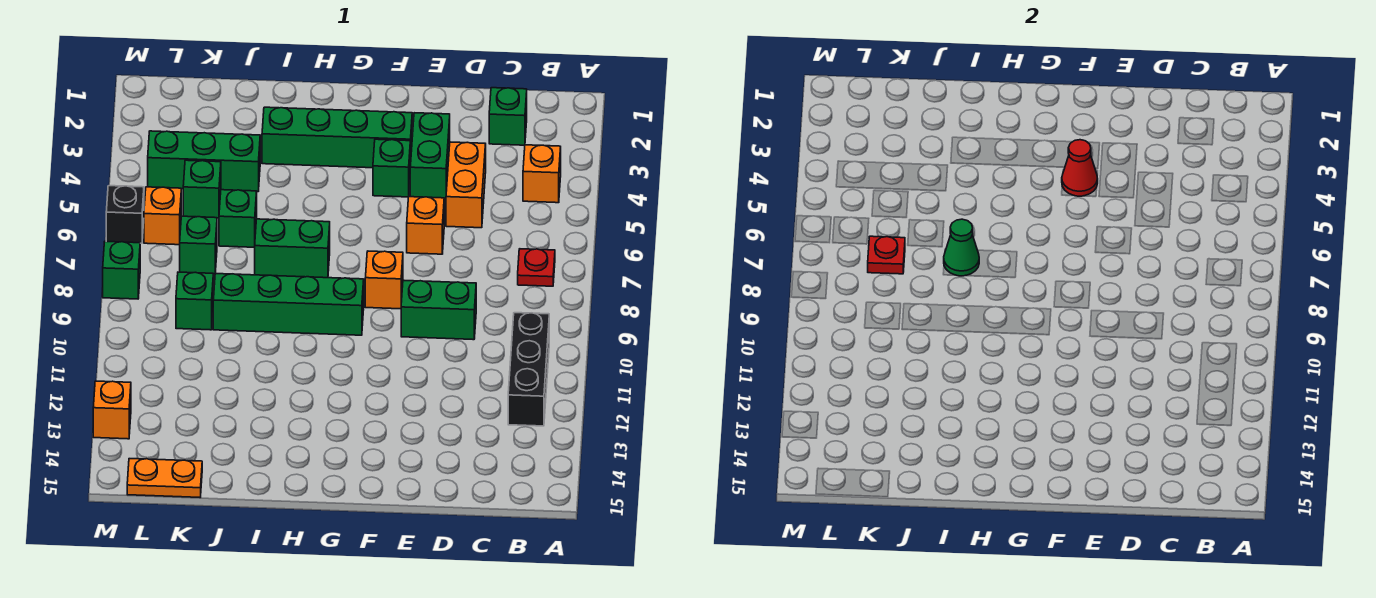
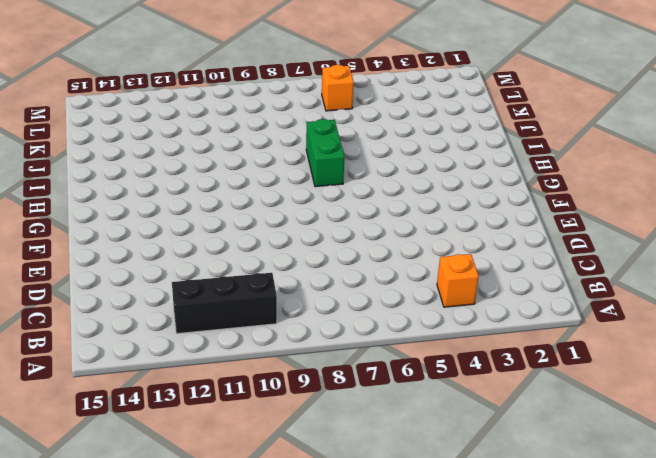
none -> red 1x1 plate [518,249,555,286]
none -> green 1x1 brick [489,88,527,145]
none -> orange 1x2 brick [446,142,486,228]

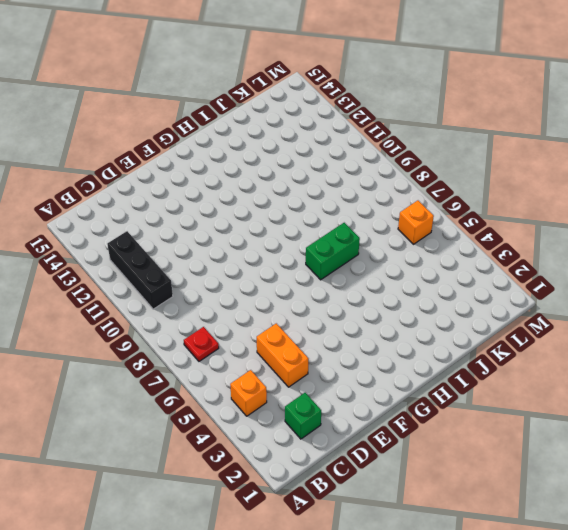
none -> green 1x2 brick [401,280,476,340]
none -> green 1x2 brick [410,113,450,198]
none -> orange 1x1 brick [407,197,444,254]

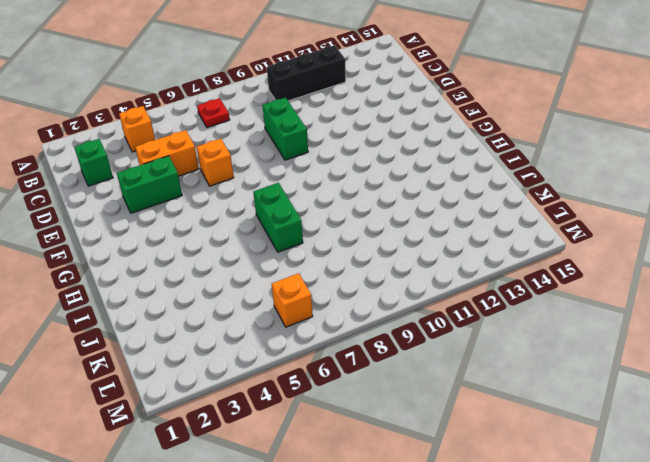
none -> green 1x4 brick [262,107,412,168]
none -> green 1x1 brick [373,139,410,197]
none -> orange 1x1 brick [365,251,403,309]

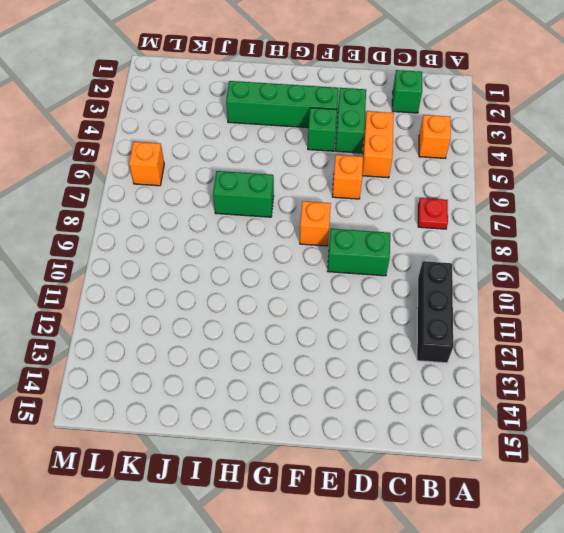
none -> green 1x4 brick [213,274,364,335]
none -> green 1x3 brick [148,131,260,192]
none -> green 1x1 brick [219,190,257,247]

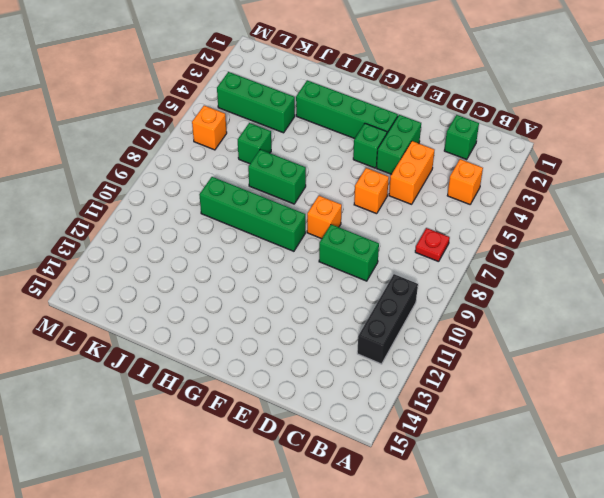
none -> green 1x1 brick [183,160,221,218]
none -> green 1x1 brick [180,216,217,274]
none -> green 1x1 brick [176,272,213,330]

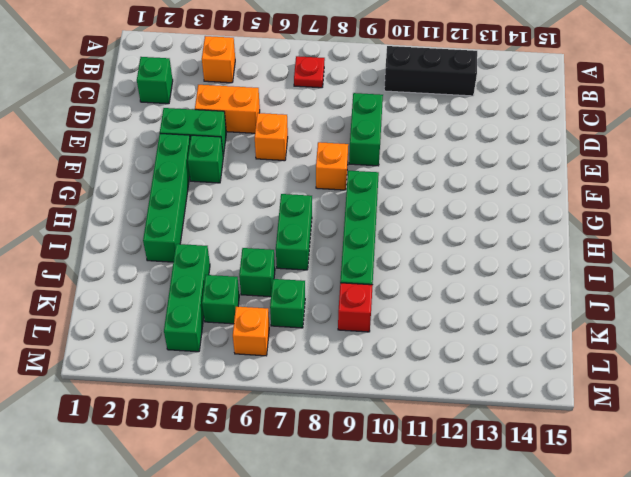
red 1x1 brick [338,283,373,332] -> green 1x1 brick [176,272,213,330]
none -> orange 1x2 plate [127,459,202,497]
none -> black 1x1 brick [106,186,144,243]
none -> green 1x1 brick [103,241,140,299]

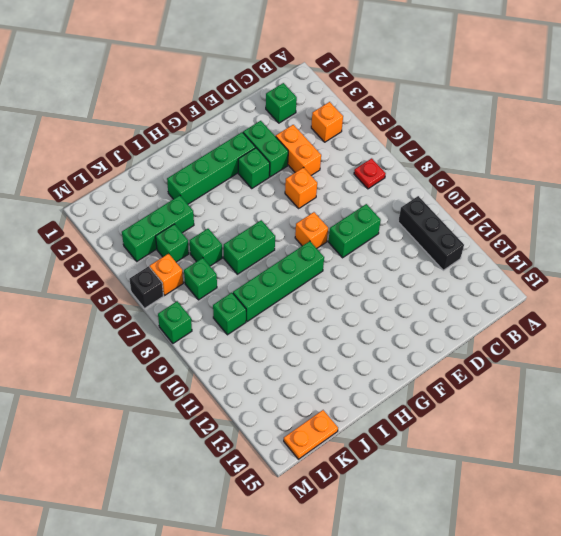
none -> orange 1x1 brick [93,381,131,439]
none -> red 1x1 cone [1062,140,1098,196]
none -> green 1x1 cone [944,219,979,276]

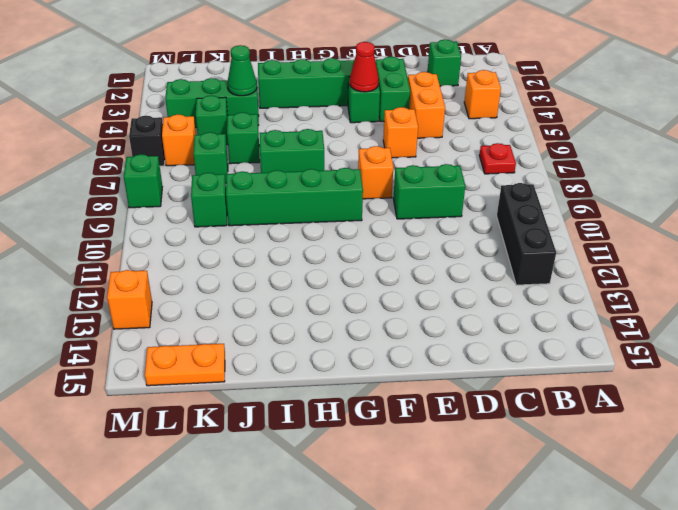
green 1x1 cone [227,45,257,96] -> green 1x1 cone moved to [944,219,979,276]
none -> red 1x1 plate [868,236,905,274]

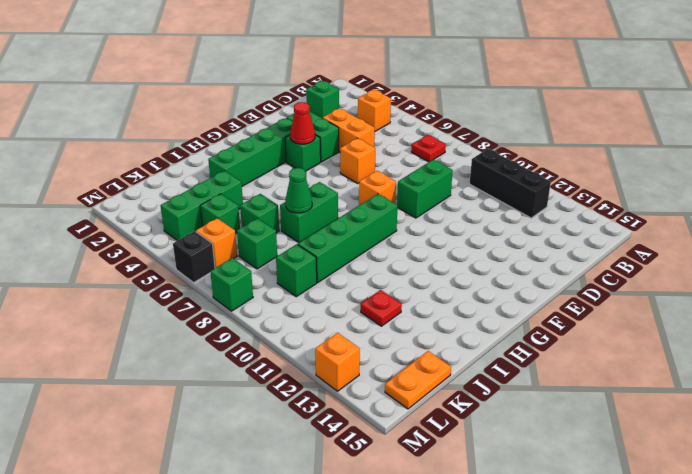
red 1x1 plate [361,290,402,326] -> red 1x1 plate moved to [868,236,905,274]

